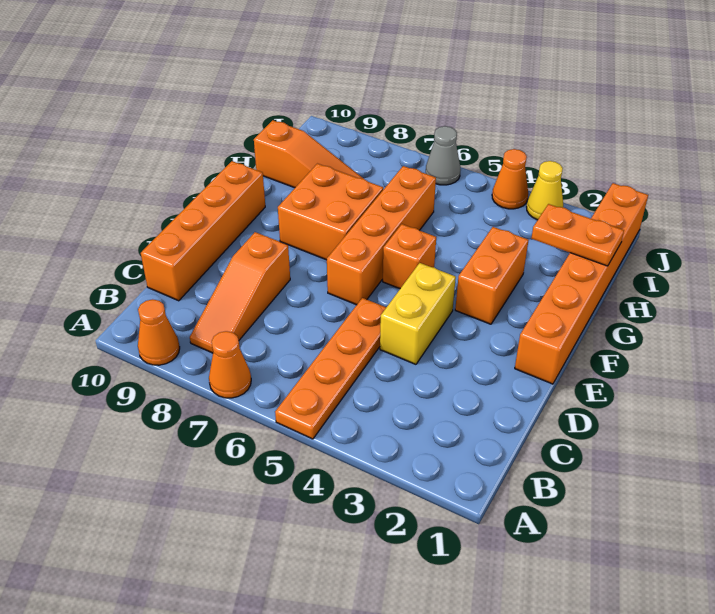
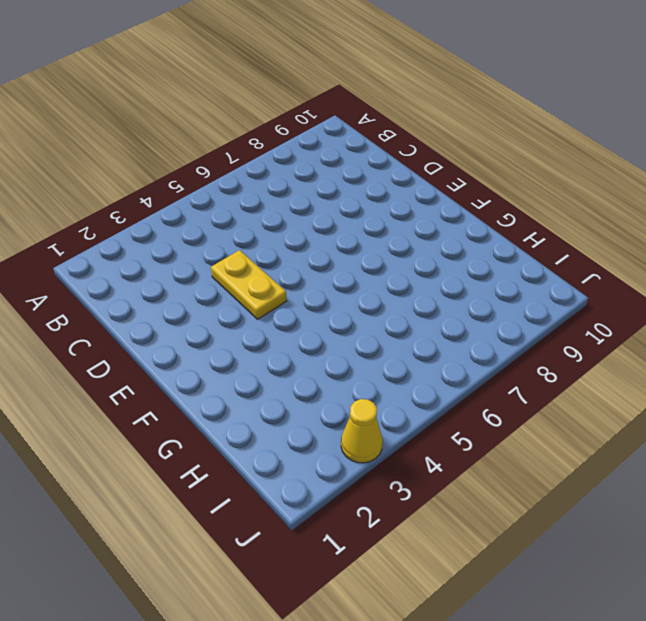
yellow 1x2 plate [211,250,286,319] -> yellow 1x2 brick [380,263,456,364]
none -> orange 1x4 plate [275,298,386,439]
none -> orange 1x1 cone [209,331,251,398]
none -> orange 1x1 cone [138,299,180,365]

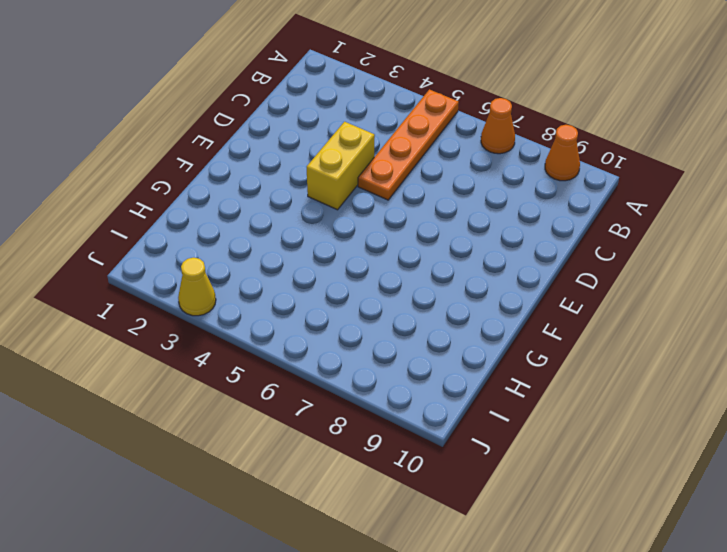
none -> orange 1x3 slope [190,232,290,353]
none -> orange 1x4 brick [141,161,265,301]
none -> orange 1x6 brick [515,183,648,384]

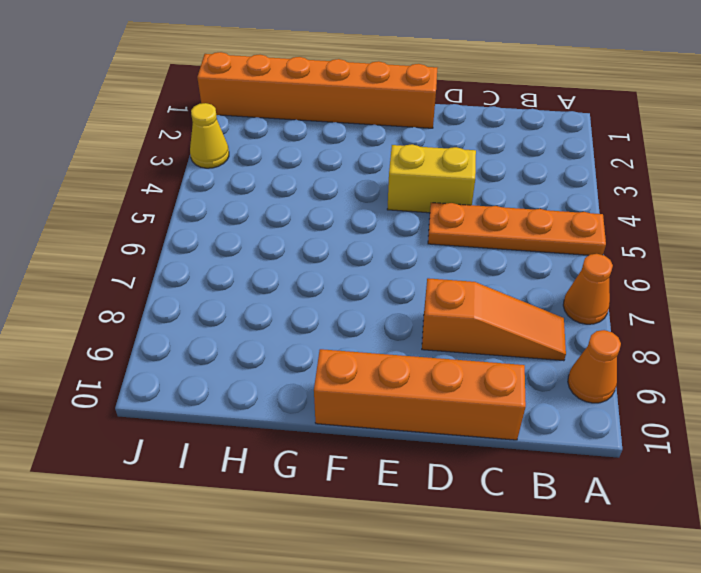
none -> orange 1x4 brick [327,166,436,305]
none -> orange 1x2 brick [455,227,529,324]
none -> orange 1x1 brick [383,224,436,289]

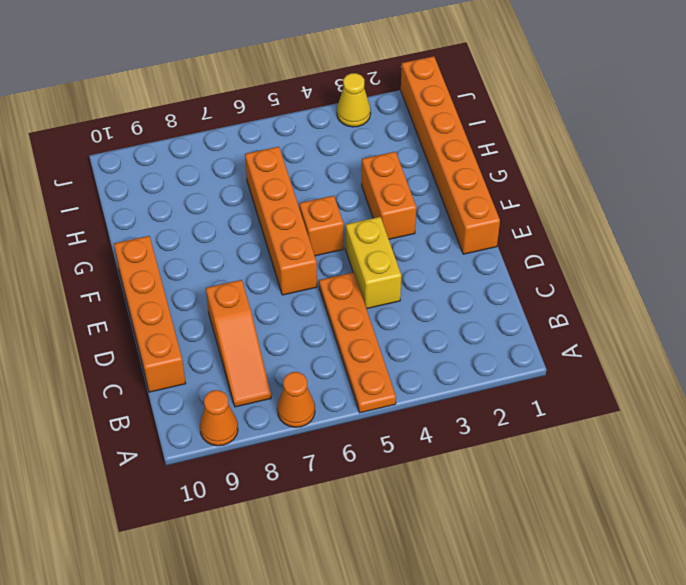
none -> orange 2x2 brick [278,164,383,260]
none -> orange 1x3 slope [254,120,363,188]
none -> orange 1x1 cone [492,149,528,209]

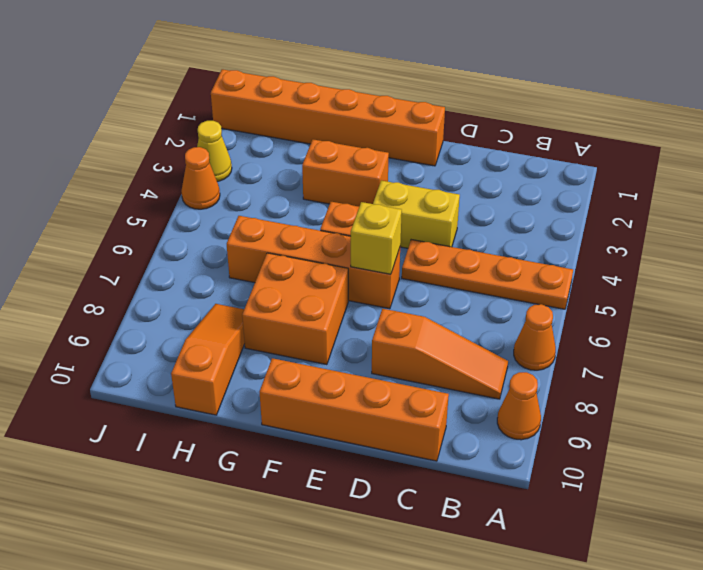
yellow 1x1 brick [351,202,402,274] -> none
none -> grey 1x1 cone [426,126,460,185]
none -> orange 1x2 plate [531,204,624,266]

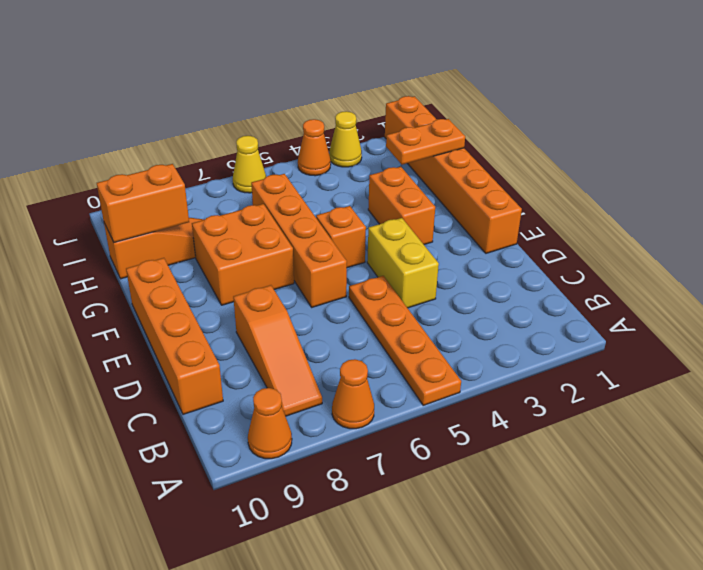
orange 1x2 brick [97,164,189,242] -> none
yellow 1x1 cone [233,136,266,193] -> grey 1x1 cone [426,126,460,185]

